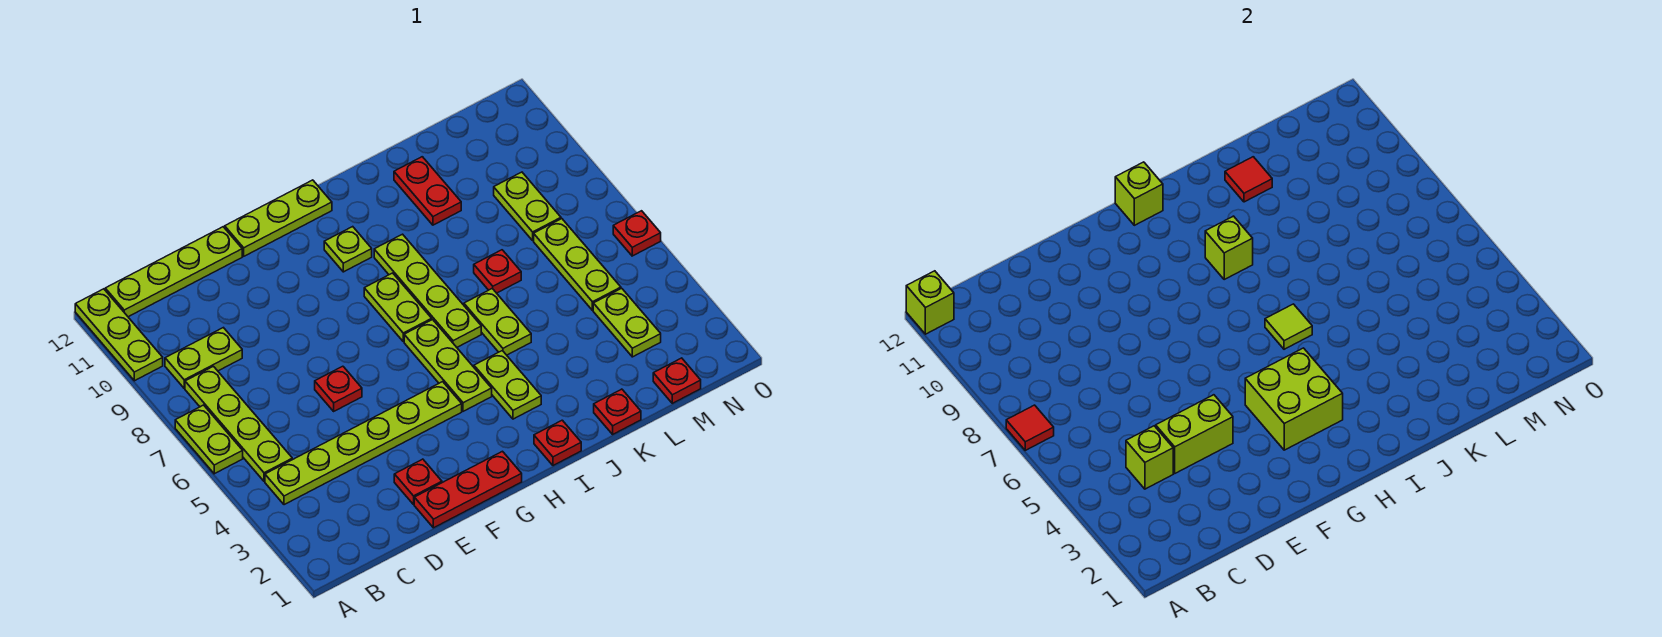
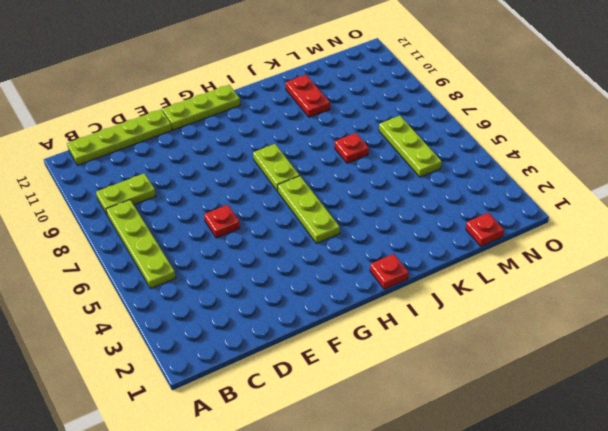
none -> lime 1x2 plate [175,405,243,474]
none -> lime 1x3 plate [75,289,163,381]
none -> lime 1x6 plate [265,382,462,505]
none -> red 1x3 plate [414,451,522,528]

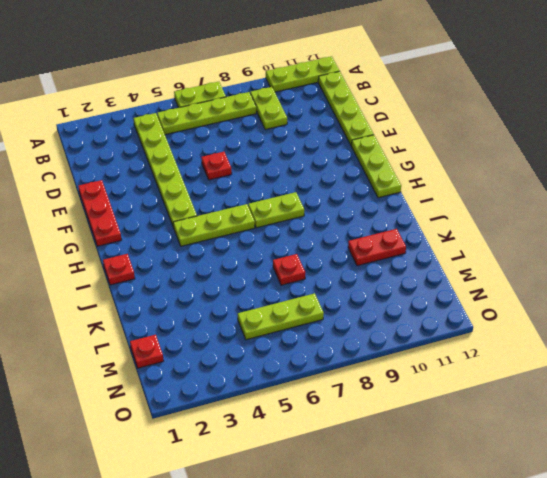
none -> red 1x1 plate [394,459,442,504]
none -> lime 1x1 plate [324,227,372,272]
none -> lime 1x2 plate [474,351,541,419]
none -> lime 1x4 plate [374,234,481,347]

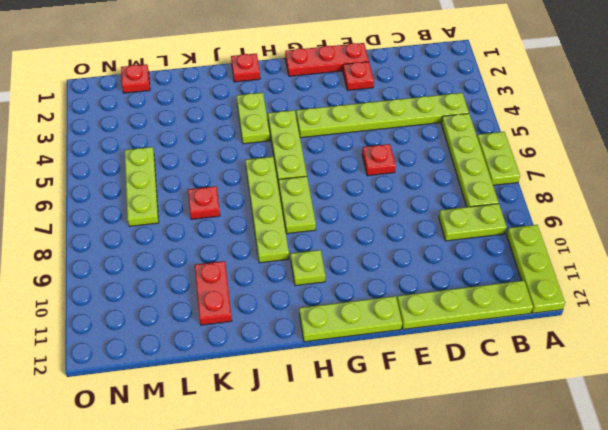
none -> lime 1x2 plate [464,289,531,355]
none -> red 1x1 plate [594,389,641,434]
none -> lime 1x2 plate [593,288,661,357]
none -> lime 1x2 plate [494,172,561,240]

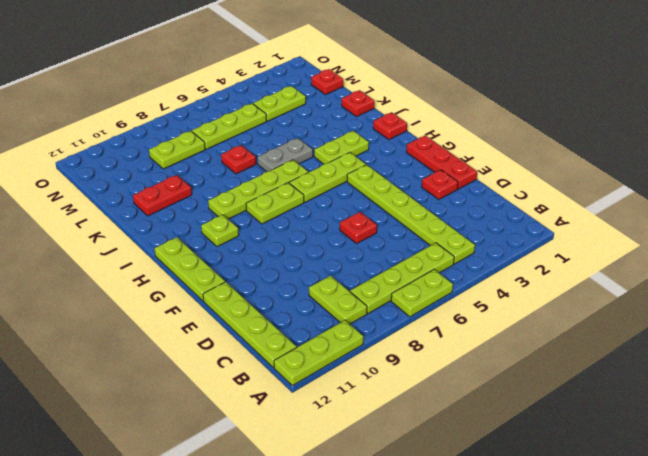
grey 1x2 plate [258,138,313,172] -> lime 1x2 plate [464,289,531,355]
none -> red 1x1 plate [613,211,661,256]
none -> red 1x1 tile [1006,405,1054,450]
none -> lime 1x1 brick [906,271,954,334]
none -> lime 1x1 brick [1126,426,1173,489]

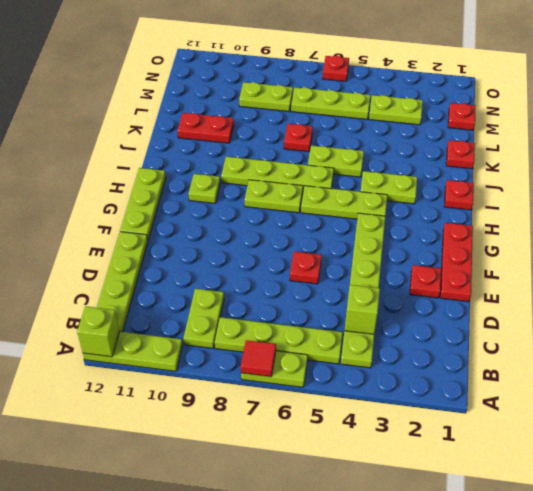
none -> lime 1x2 brick [1156,395,1233,473]
none -> lime 2x2 brick [1245,348,1343,450]
none -> lime 1x1 brick [1115,162,1163,225]
none -> lime 1x1 tile [1265,304,1312,349]

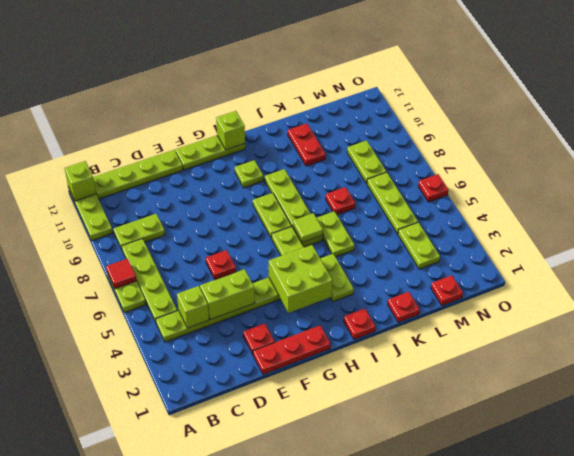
none -> lime 1x1 brick [1205,216,1253,279]
none -> red 1x1 tile [1225,157,1272,202]

